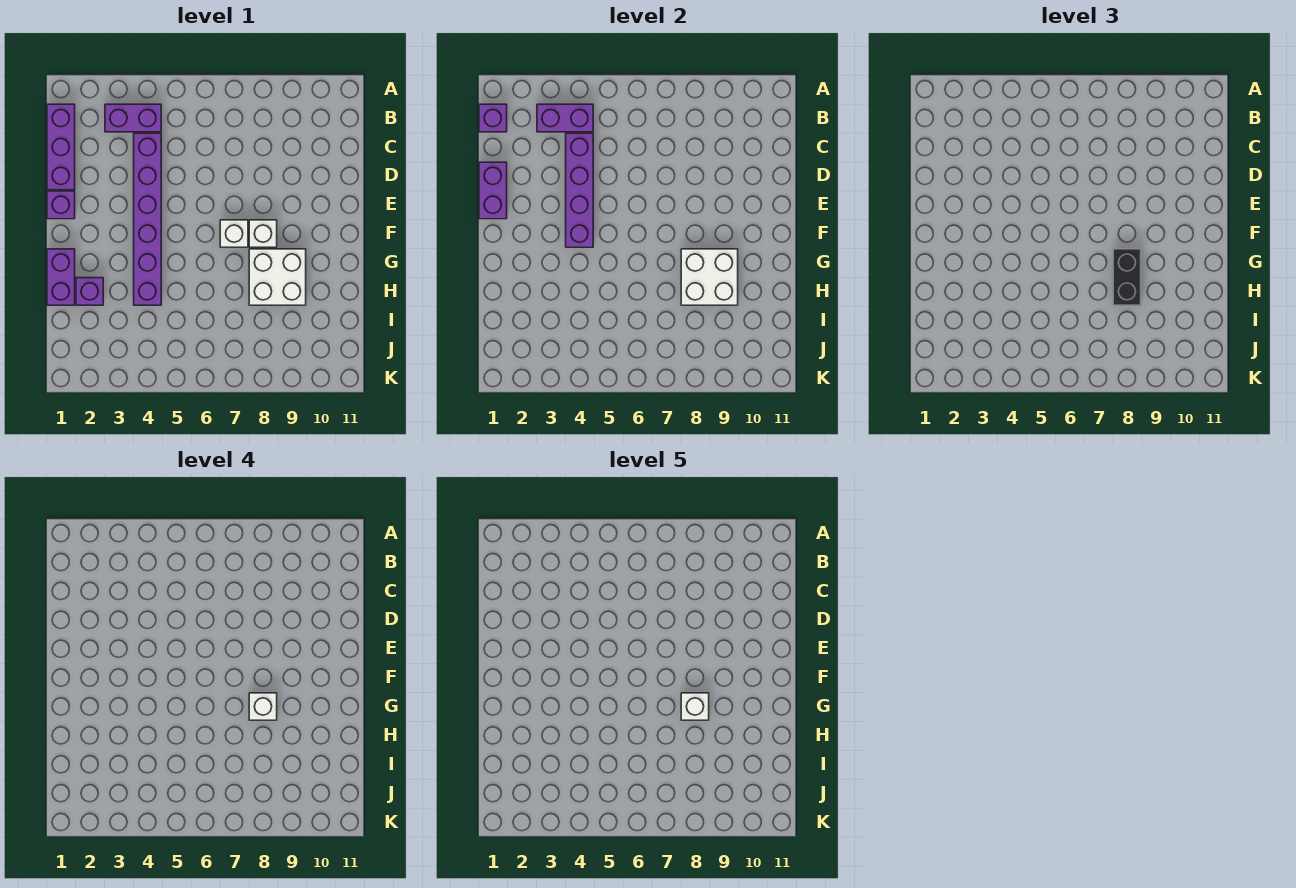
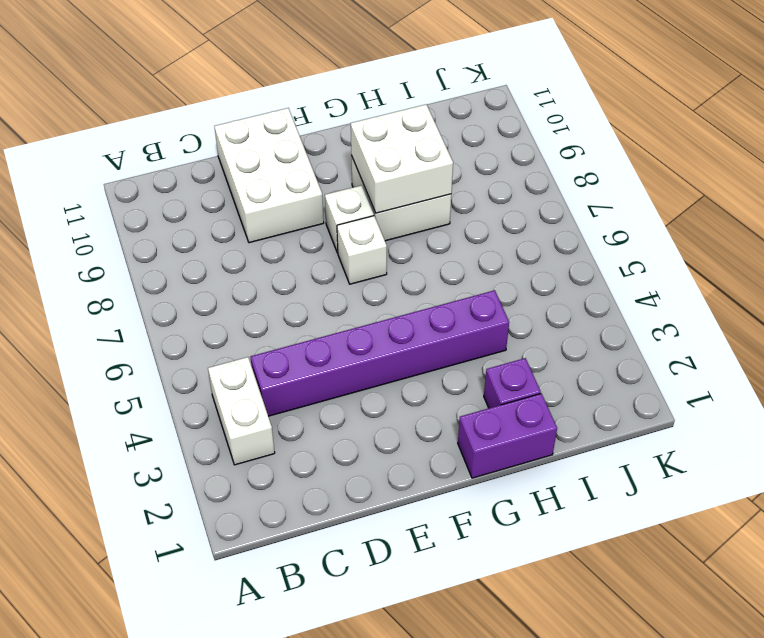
white 1x2 brick [208,357,275,465] -> purple 1x2 brick [105,104,161,132]
white 2x3 brick [214,108,324,243] -> none
none -> purple 1x3 brick [47,104,75,190]
none -> purple 1x1 brick [47,191,75,219]
none -> purple 1x1 brick [479,104,507,132]

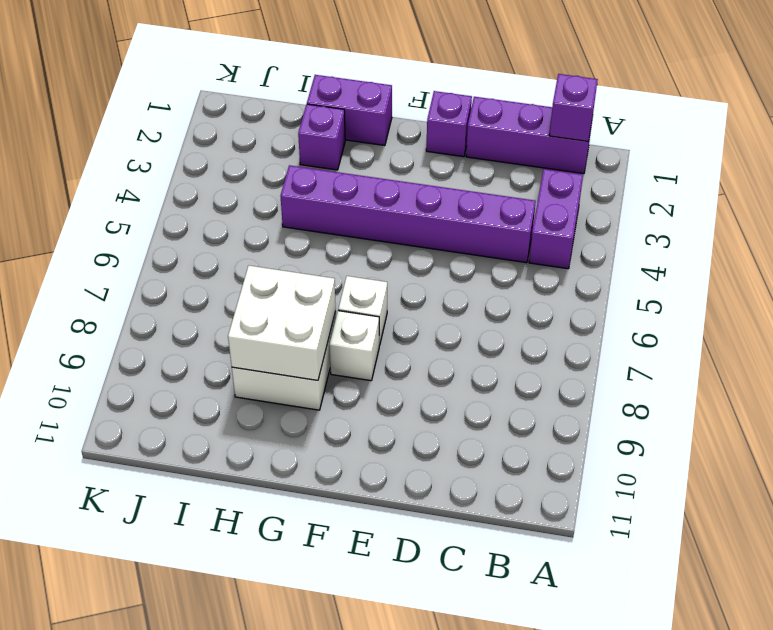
none -> purple 1x2 brick [537,104,593,132]
none -> purple 1x4 brick [566,133,593,247]
none -> purple 1x2 brick [479,162,507,219]

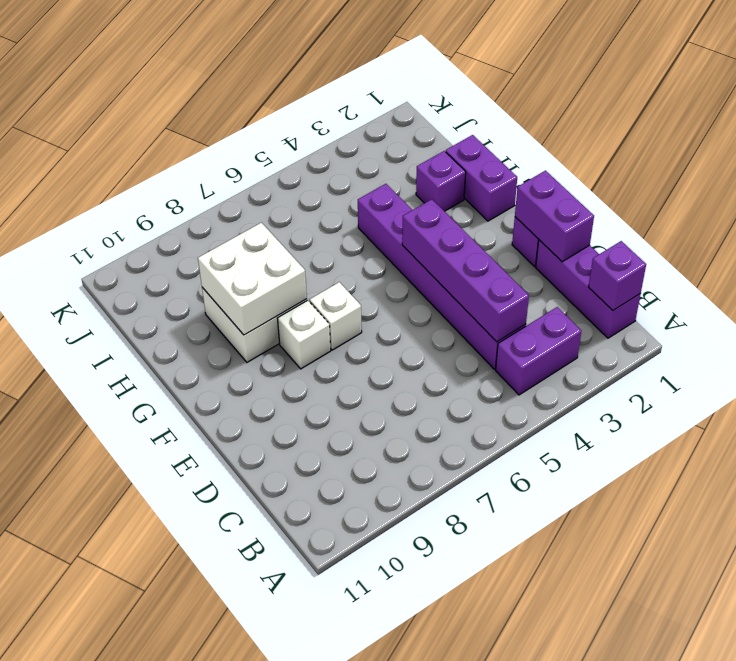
none -> purple 1x2 brick [537,104,593,132]
none -> black 1x2 brick [1113,249,1141,305]
none -> white 1x1 brick [249,693,277,720]

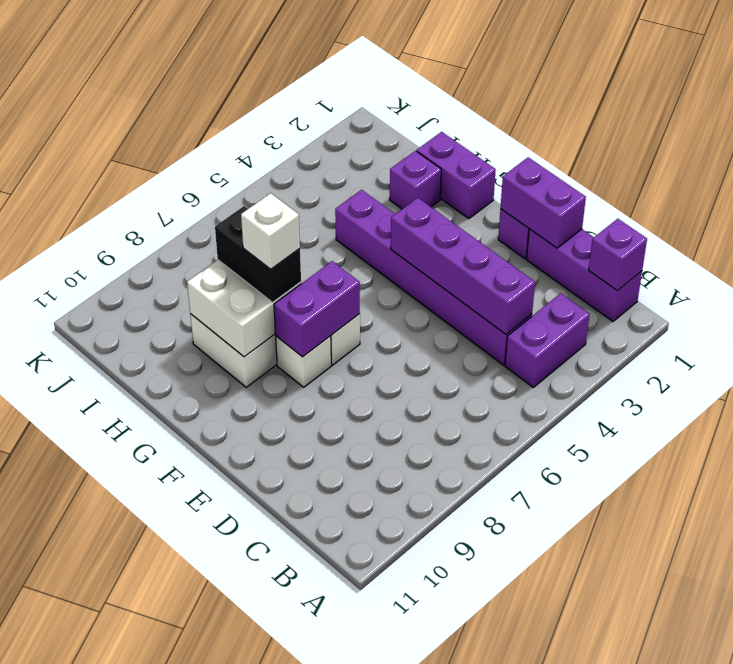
purple 1x2 brick [274,261,360,357] -> purple 1x2 brick moved to [537,104,593,132]
none -> white 1x1 brick [681,693,709,720]

